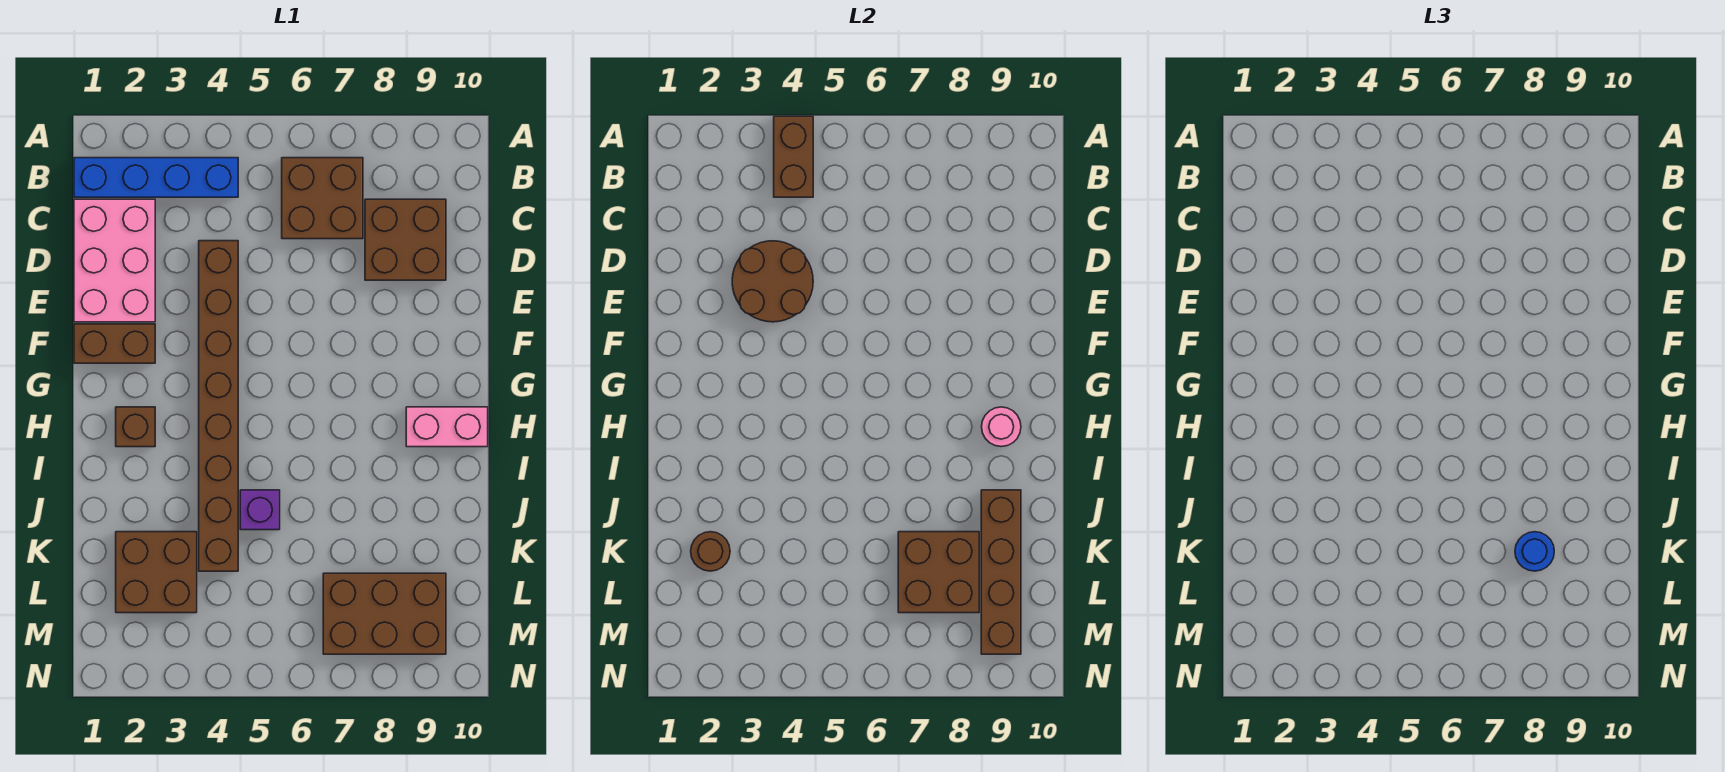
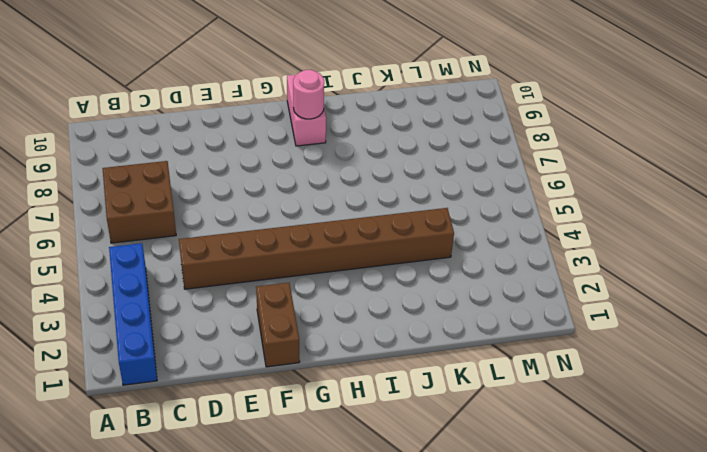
none -> pink 2x3 brick [74,199,155,322]
none -> brown 2x2 brick [365,199,446,280]
none -> brown 1x1 brick [116,407,155,447]

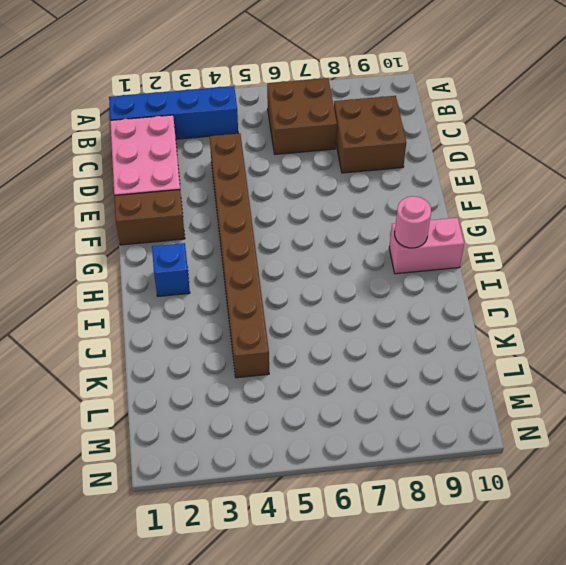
blue 1x1 brick [152,243,190,296] -> brown 1x1 brick [116,407,155,447]
none -> purple 1x1 brick [240,490,280,530]
none -> brown 2x2 brick [116,532,197,613]
none -> brown 2x3 brick [323,573,446,654]

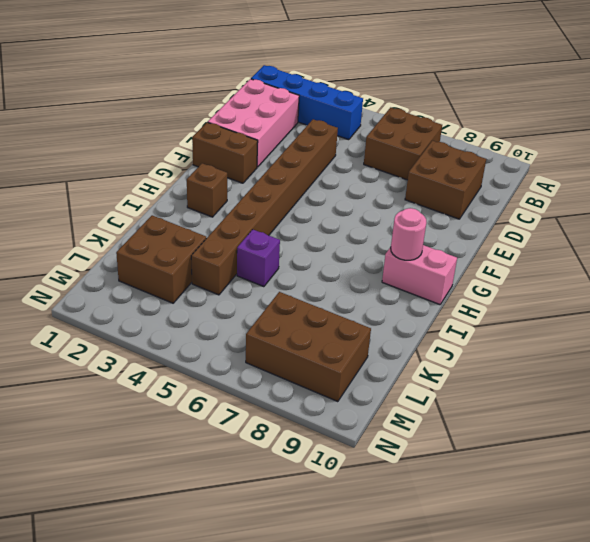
none -> brown 1x2 brick [774,116,813,197]
none -> brown 2x2 round brick [732,241,813,322]
none -> brown 1x4 brick [981,490,1021,654]

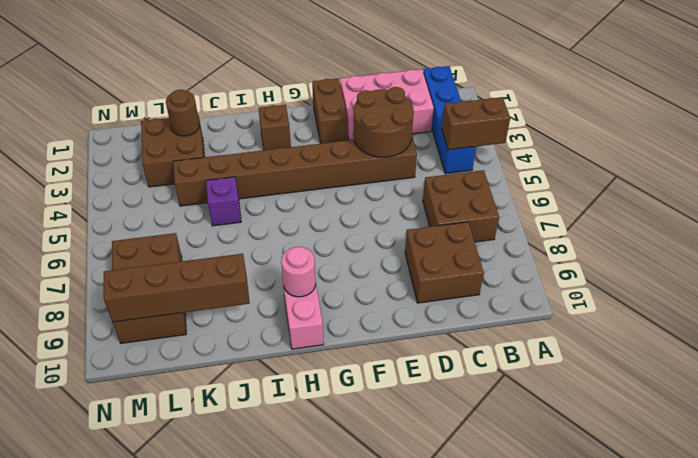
none -> brown 2x2 brick [898,532,979,613]
none -> blue 1x1 round brick [1515,532,1554,571]

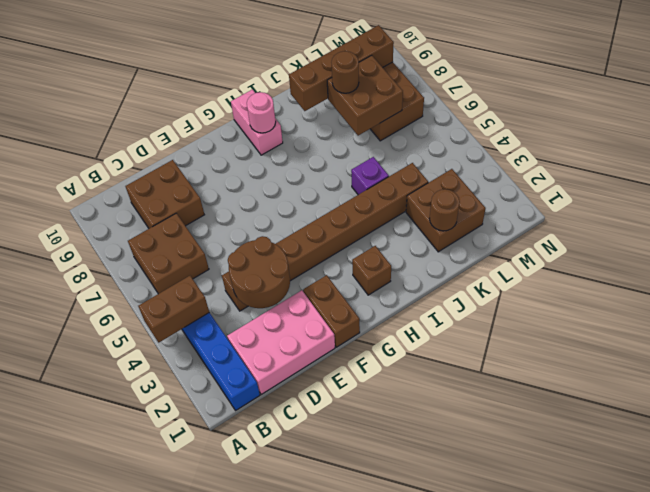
brown 1x1 round brick [331,51,359,93] -> blue 1x1 round brick [1515,532,1554,571]

